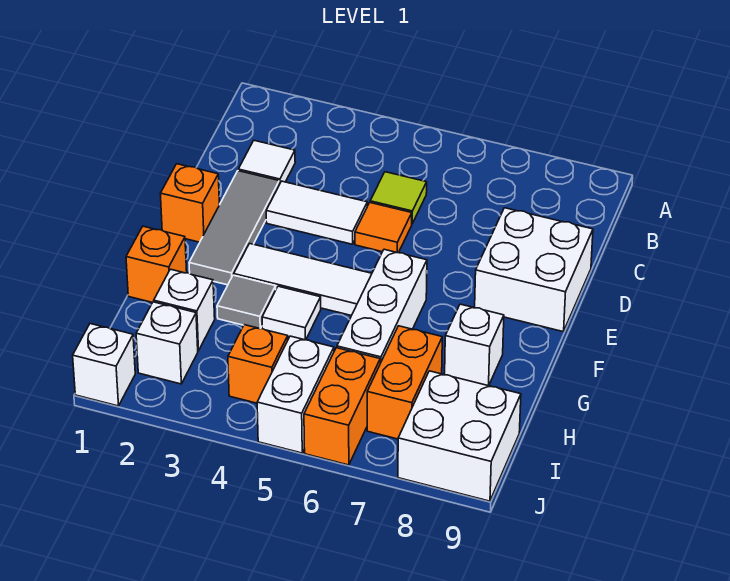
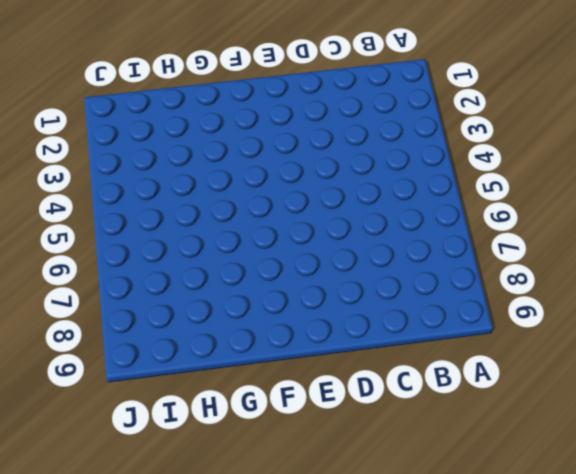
none -> white 1x1 tile [238,141,295,184]
none -> lime 1x1 tile [370,172,427,223]
none -> grey 1x3 tile [189,171,279,285]

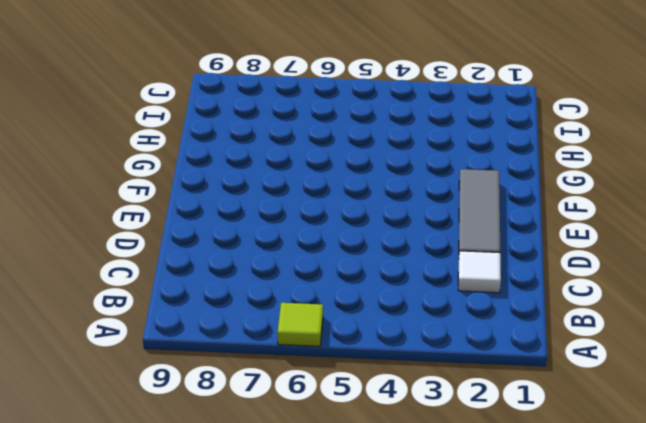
lime 1x1 tile [278,303,323,346] -> lime 1x1 tile moved to [370,172,427,223]
none -> white 1x2 tile [266,181,367,244]
none -> orange 1x1 tile [355,203,412,253]
none -> white 2x2 brick [475,208,593,332]

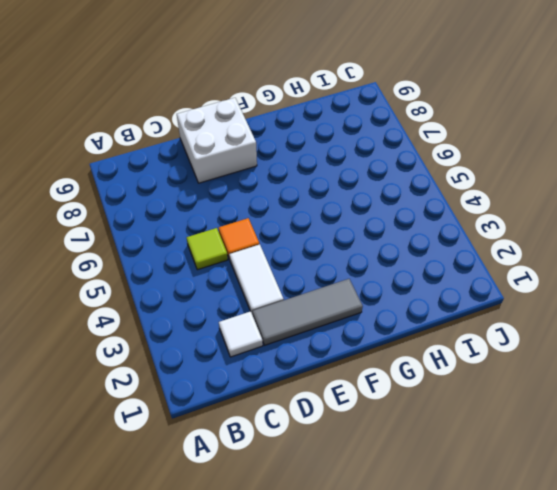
none -> orange 1x1 brick [160,164,219,242]
none -> white 1x3 tile [234,243,372,316]
none -> white 1x3 brick [337,249,427,363]

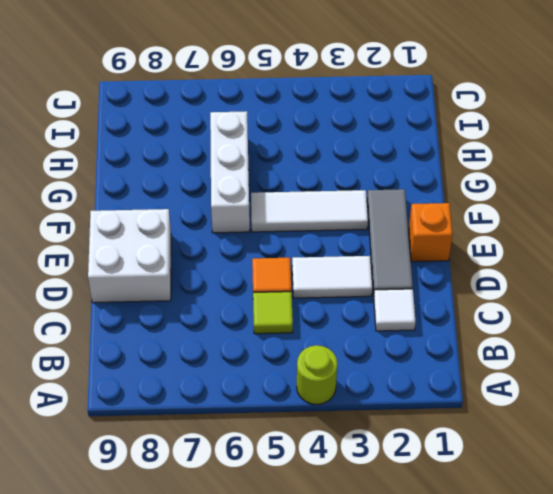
lime 1x1 round brick [297,345,337,404] -> none
none -> orange 1x1 brick [126,226,187,302]
none -> grey 1x1 tile [217,275,276,329]
none -> white 1x1 tile [262,286,321,340]

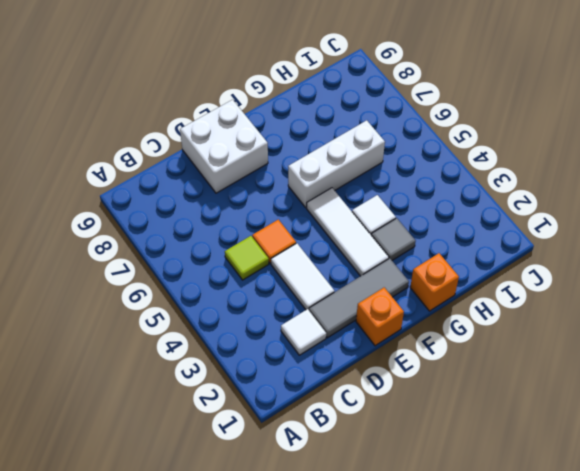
none -> white 1x1 brick [445,304,504,386]
none -> white 1x1 brick [154,269,215,351]
none -> orange 1x2 brick [367,326,442,439]

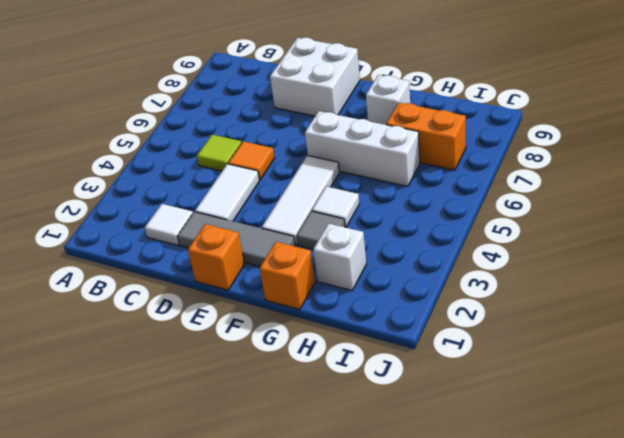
none -> white 1x1 brick [136,302,198,384]
none -> orange 1x1 brick [228,325,288,403]
none -> white 1x2 brick [257,336,334,453]

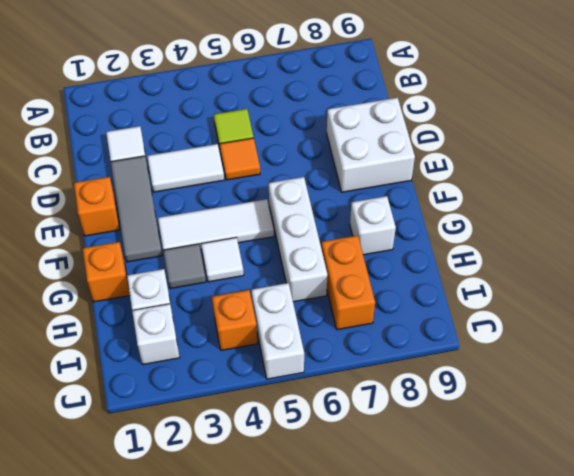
none -> orange 1x2 brick [304,348,380,465]
none -> white 2x2 brick [398,371,521,501]
none -> white 1x1 brick [73,324,135,406]

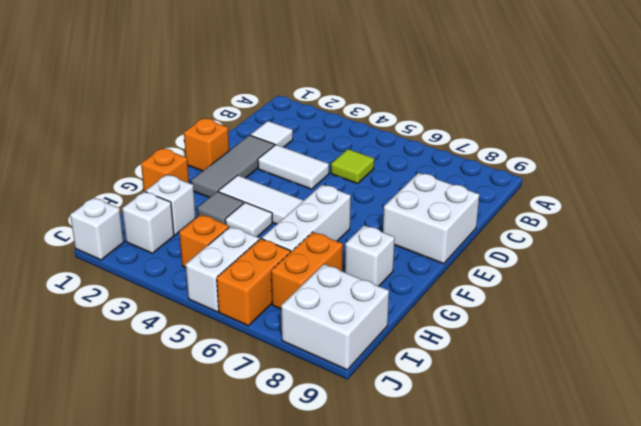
none -> orange 1x1 tile [355,203,412,253]

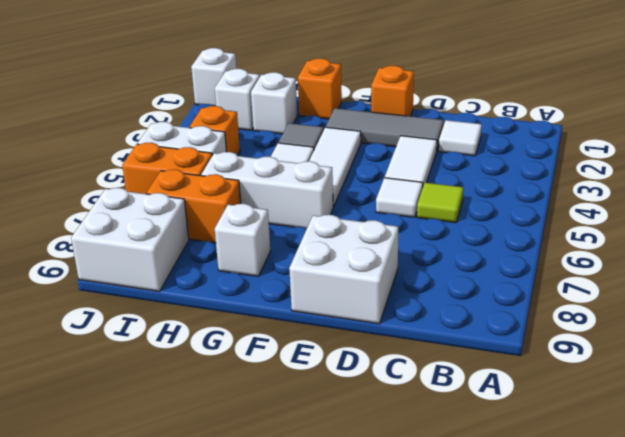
white 1x1 tile [376,178,423,217] -> orange 1x1 tile [355,203,412,253]

